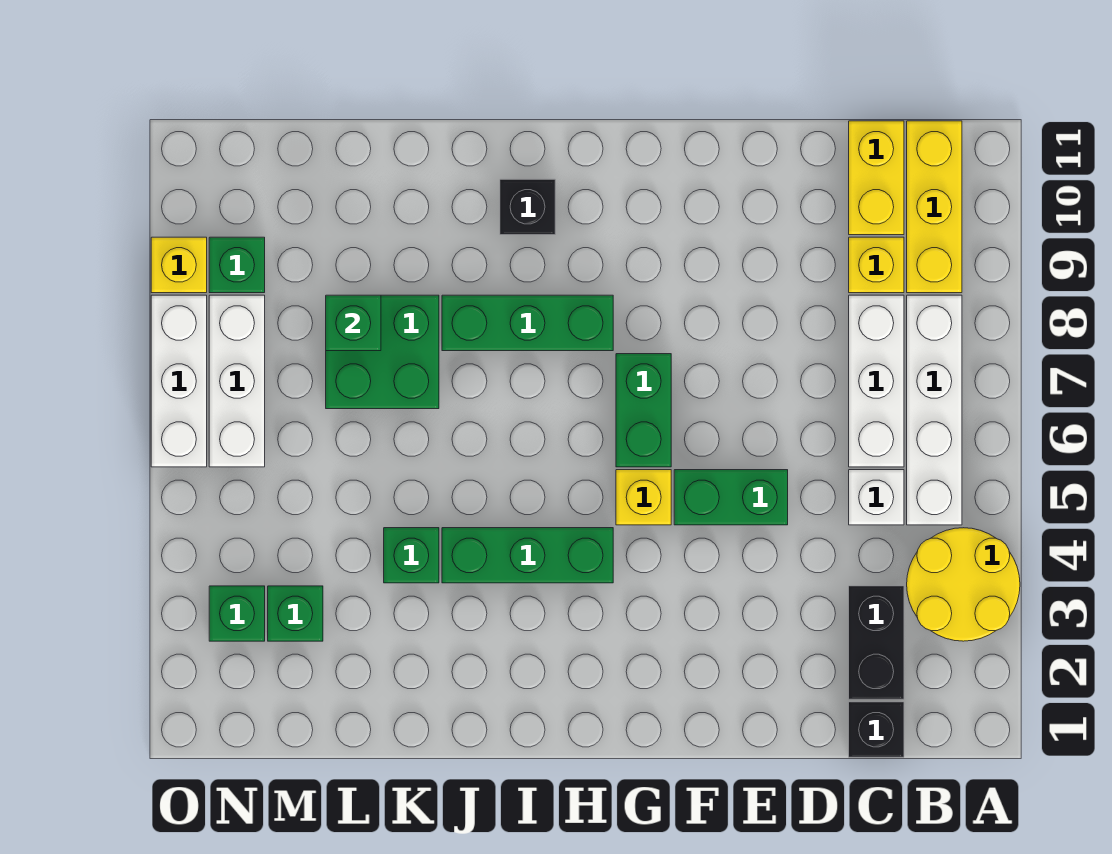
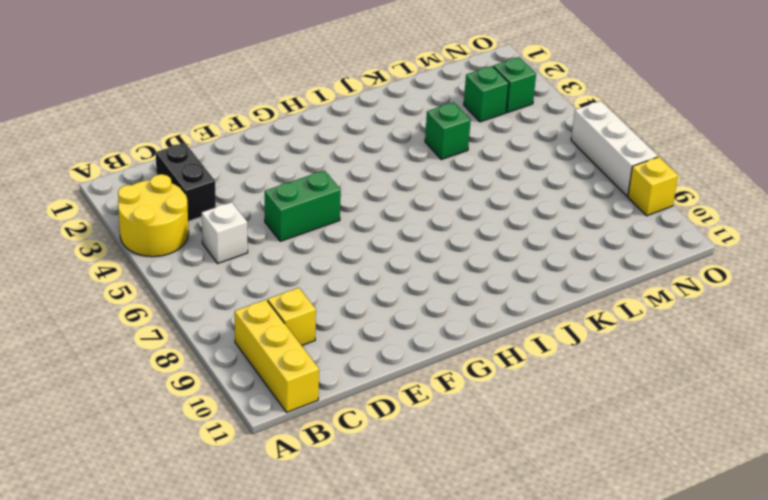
none -> white 1x4 brick [907,295,962,525]
none -> black 1x1 brick [849,702,904,757]
none -> white 1x3 brick [849,295,904,467]

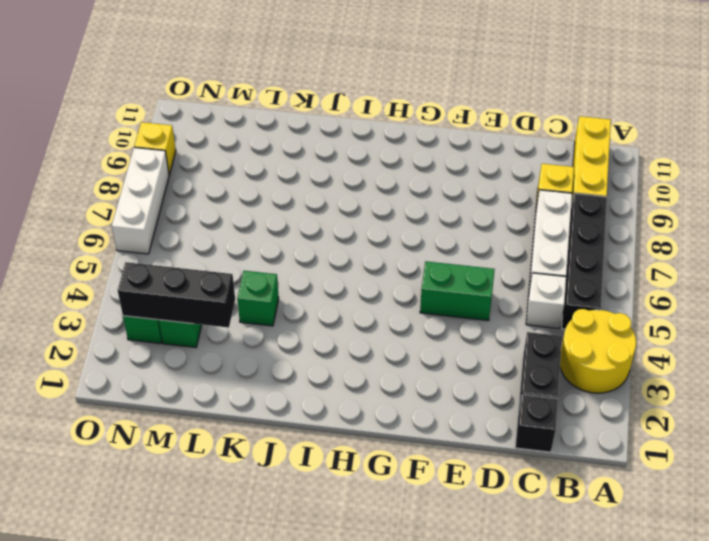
black 1x4 brick [562,194,607,329] -> white 1x4 brick [907,295,962,525]
black 1x3 brick [118,262,235,328] -> none
none -> yellow 1x2 brick [849,121,904,235]
none -> yellow 1x1 brick [616,470,671,525]
none -> green 1x2 brick [616,354,671,467]

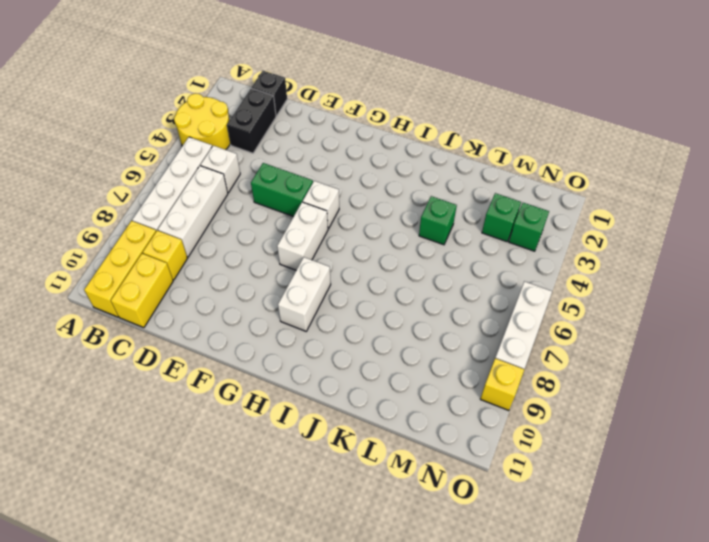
white 1x1 brick [303,181,339,229] -> yellow 1x1 brick [616,470,671,525]
white 1x2 brick [277,202,328,270] -> green 1x2 brick [616,354,671,467]
white 1x2 brick [278,257,331,331] -> green 1x3 brick [442,295,613,351]
none -> green 1x3 brick [442,528,613,583]
none -> black 1x1 brick [500,179,555,235]
none -> green 2x2 brick [326,295,439,409]

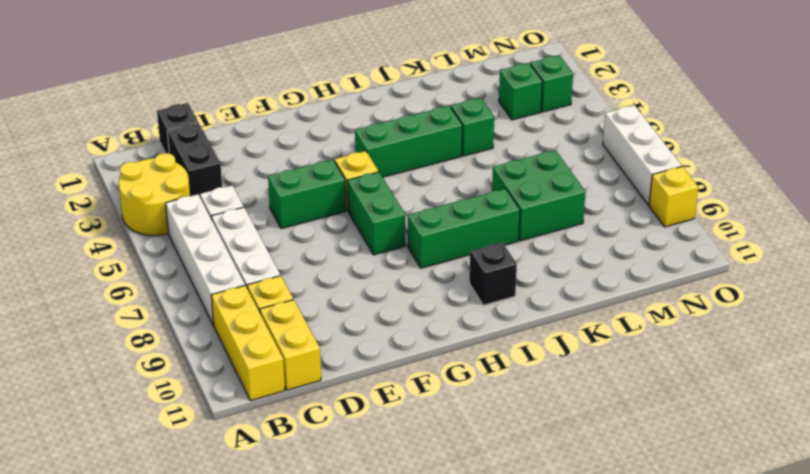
none -> white 1x3 brick [209,295,265,467]
none -> green 1x1 brick [209,237,265,293]
none -> green 1x1 brick [326,295,381,351]

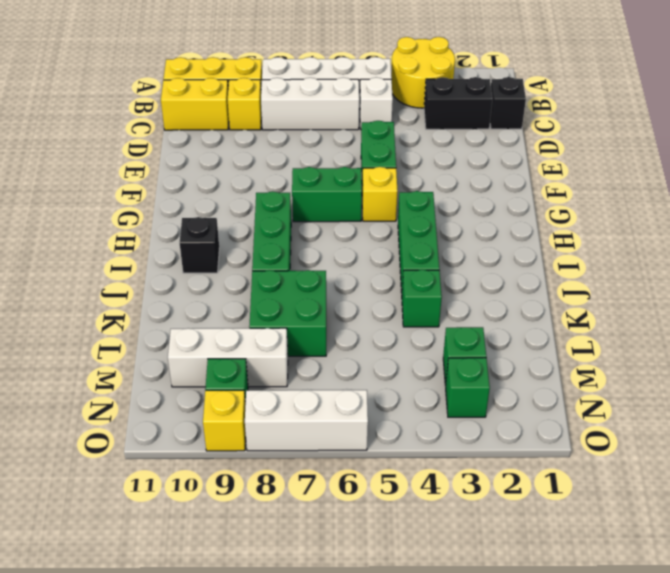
white 1x3 brick [168,328,288,387] -> white 1x3 brick moved to [209,295,265,467]
none -> green 1x1 brick [326,295,381,351]

